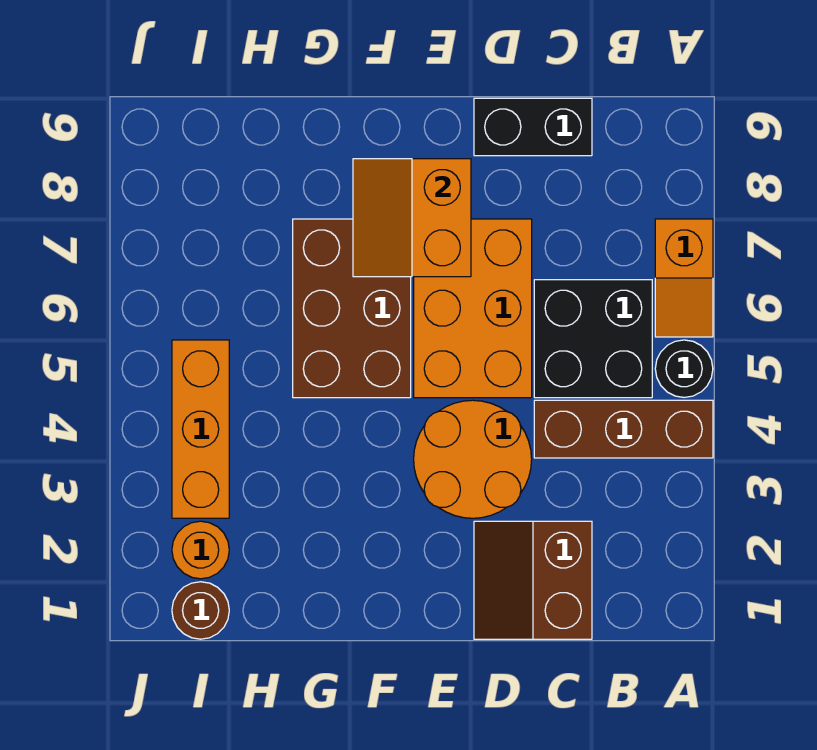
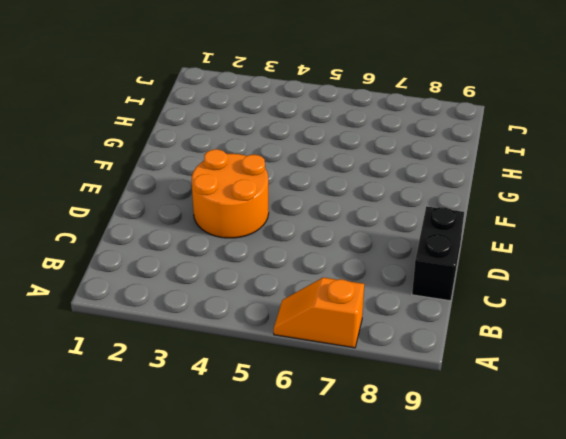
none -> brown 1x3 brick [534,400,713,458]
none -> black 1x1 round brick [655,340,713,397]
none -> black 2x2 brick [534,280,652,398]

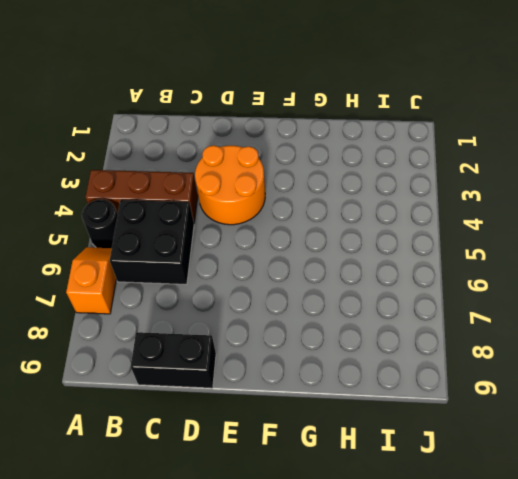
none -> brown 2x2 slope [474,521,592,639]
none -> orange 2x3 brick [414,219,532,398]
none -> brown 2x3 brick [293,219,411,398]

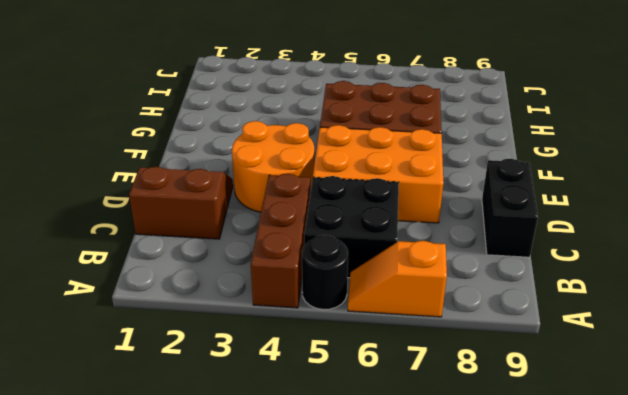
none -> brown 1x1 round brick [172,582,229,639]
none -> orange 1x1 round brick [172,521,229,579]
none -> orange 1x3 brick [172,340,229,518]

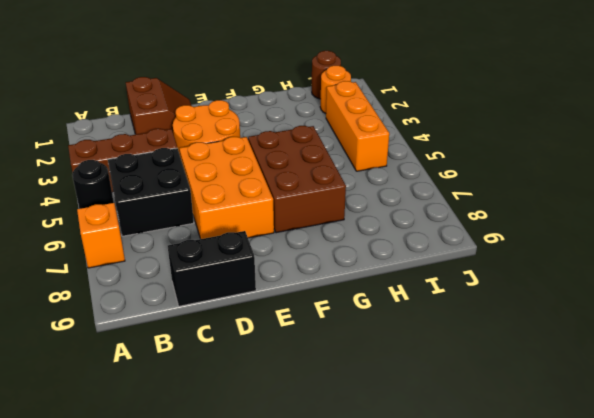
none -> orange 2x2 slope [353,159,471,277]

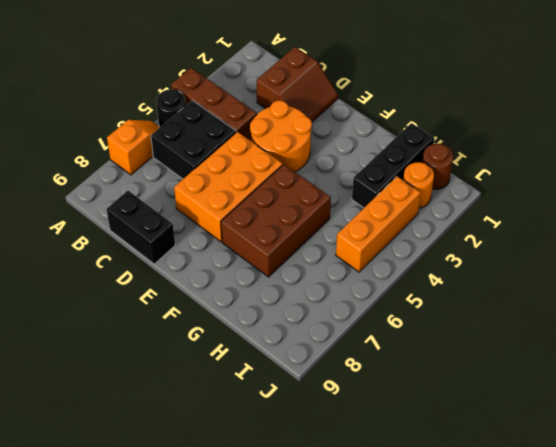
black 1x3 brick [352,123,435,208] -> none
none -> orange 2x2 slope [353,159,471,277]

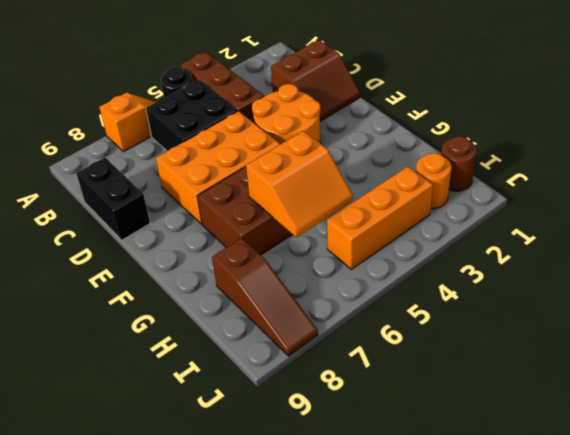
orange 2x2 slope [246,131,353,237] -> orange 2x2 slope moved to [353,159,471,277]
brown 1x3 slope [212,238,318,356] -> none

